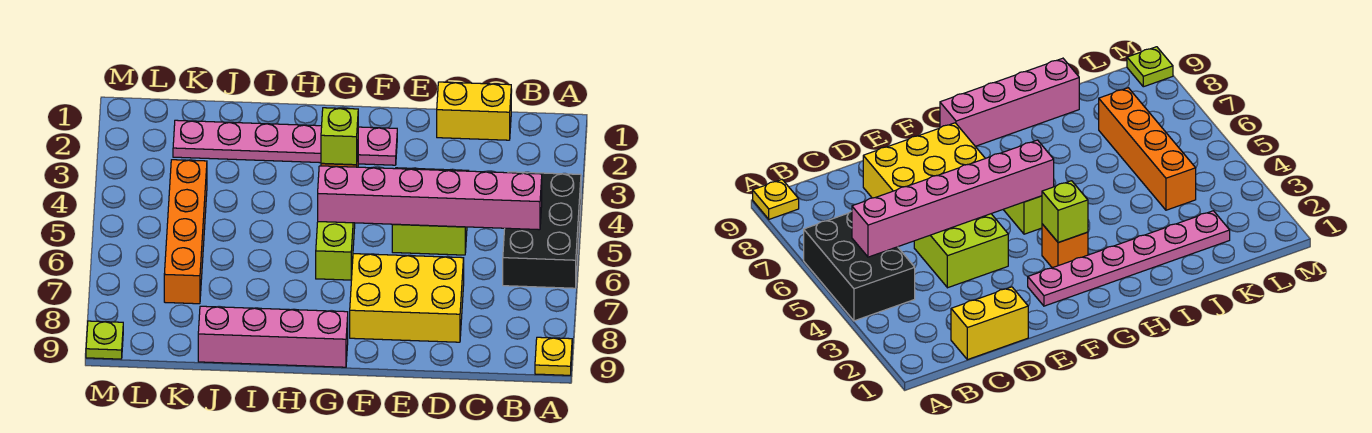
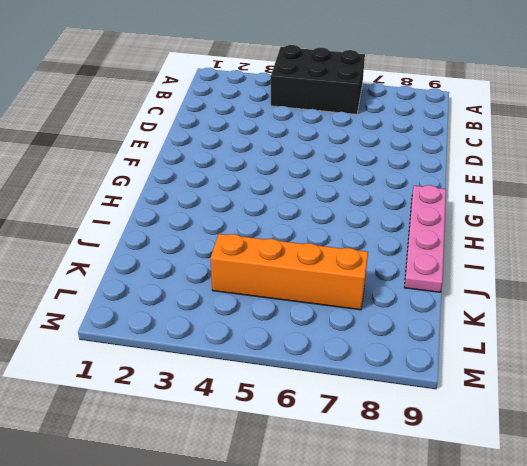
pink 1x4 plate [404,185,446,292] -> pink 1x4 brick [198,306,348,367]
none -> yellow 1x1 plate [535,337,572,375]
none -> yellow 1x2 brick [437,82,511,140]
none -> lime 2x2 brick [392,168,468,255]

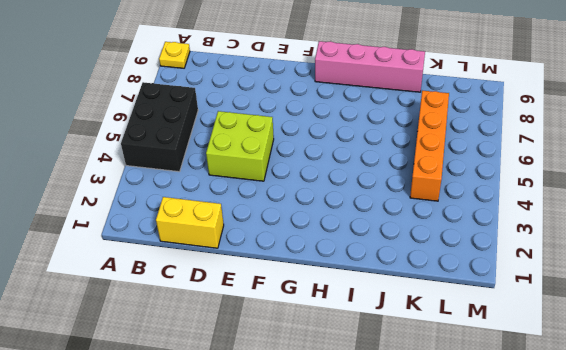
none -> yellow 2x3 brick [350,254,464,342]
none -> pink 1x6 plate [173,120,397,165]
none -> orange 1x1 brick [1042,224,1088,268]

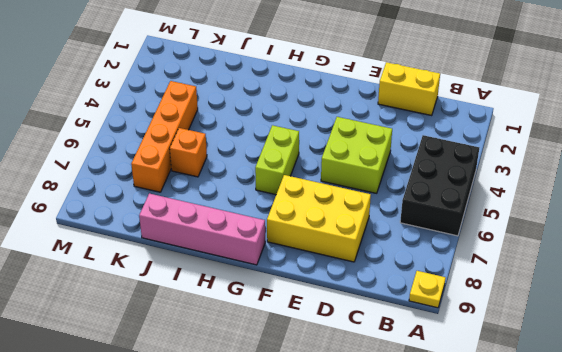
orange 1x1 brick [170,128,207,177] -> orange 1x1 brick moved to [1042,224,1088,268]
none -> pink 1x6 plate [173,120,397,165]
none -> lime 1x1 plate [86,321,123,359]
none -> pink 1x6 brick [318,166,542,230]

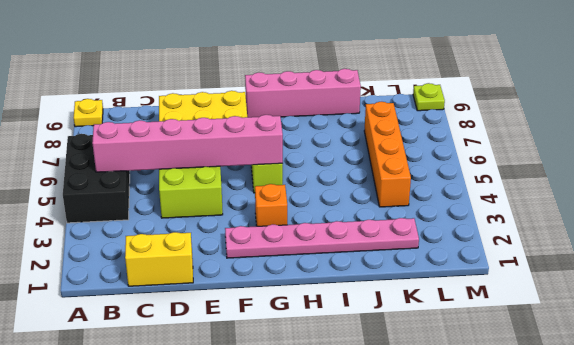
none -> lime 1x1 brick [321,108,358,165]

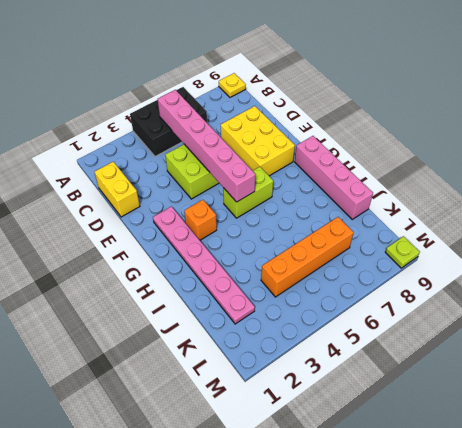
none -> lime 1x1 brick [321,108,358,165]

